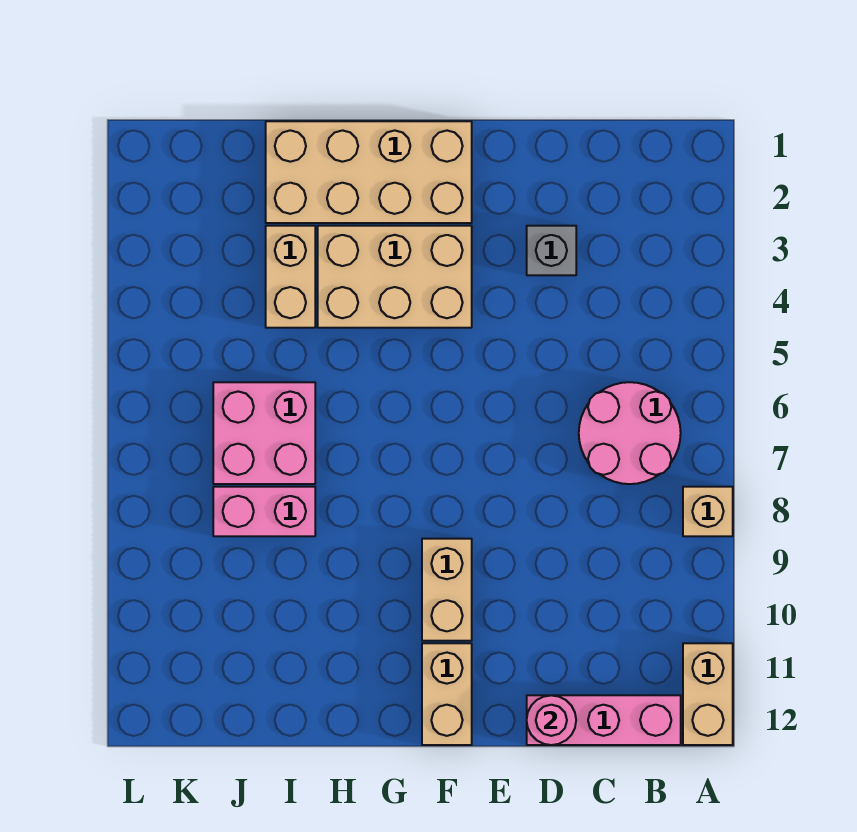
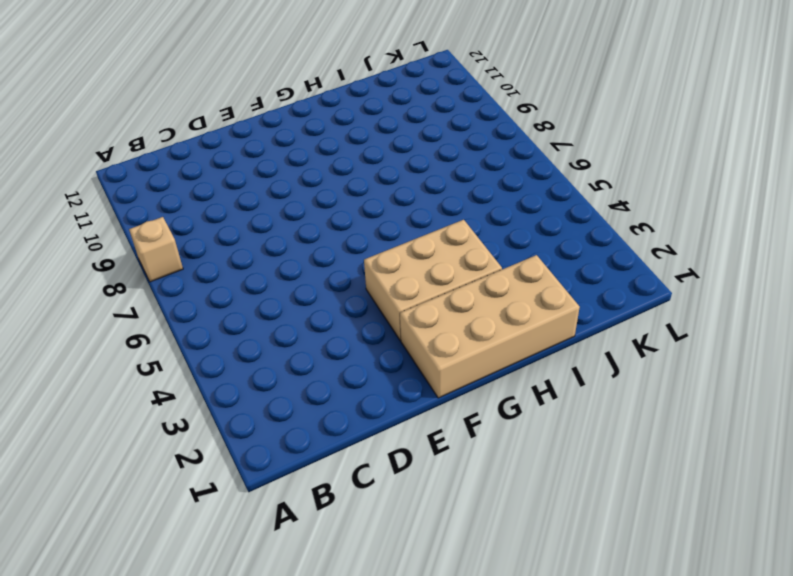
none -> tan 1x2 brick [683,643,733,745]
none -> pink 2x2 round brick [579,382,681,484]
none -> pink 1x3 brick [527,695,681,745]

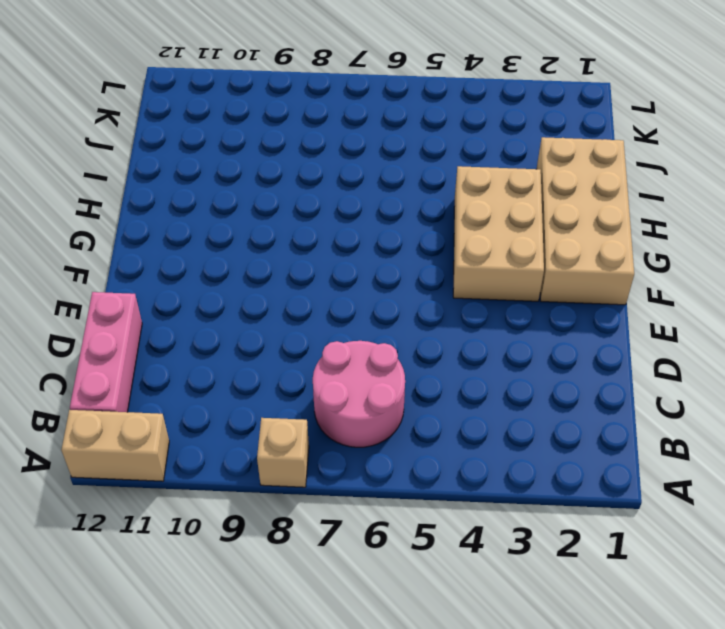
none -> grey 1x1 brick [527,226,576,275]
none -> tan 1x2 brick [422,539,472,641]
none -> tan 1x2 brick [422,643,472,745]

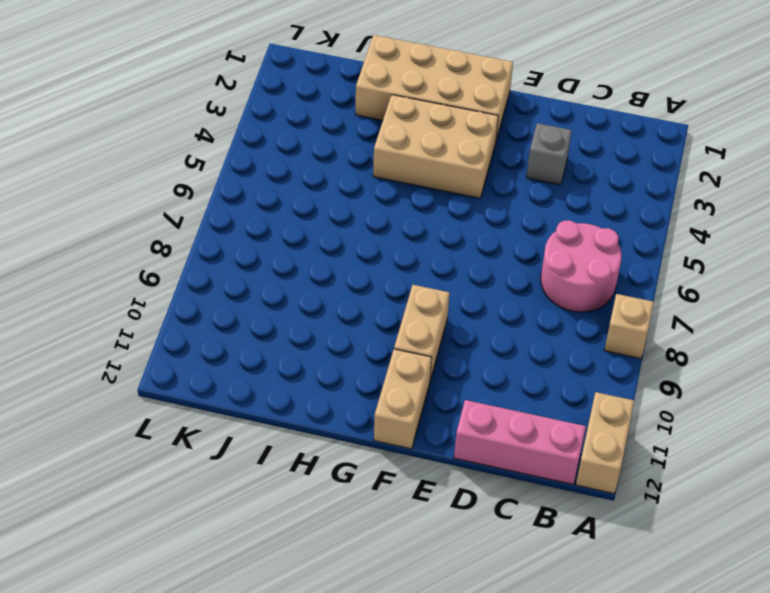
none -> tan 1x2 brick [266,226,315,328]
none -> pink 2x2 brick [213,382,315,484]
none -> pink 1x2 brick [213,487,315,536]

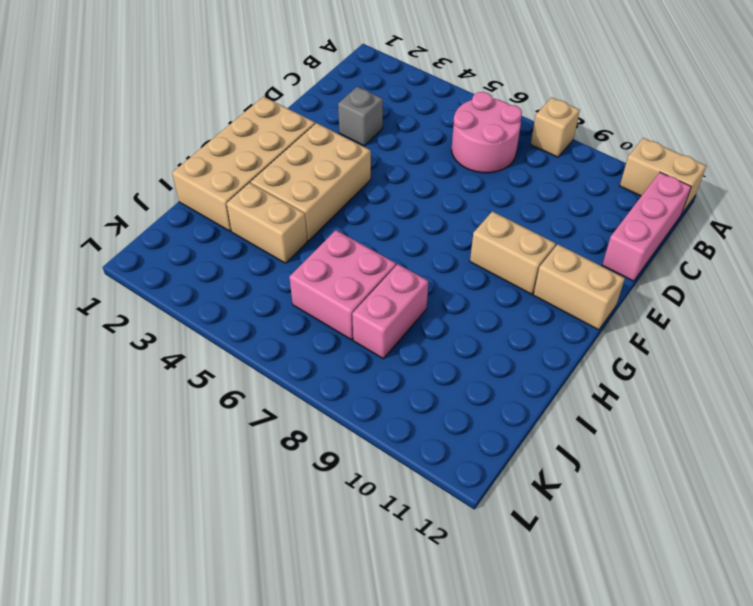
none -> pink 1x1 round brick [527,695,576,745]

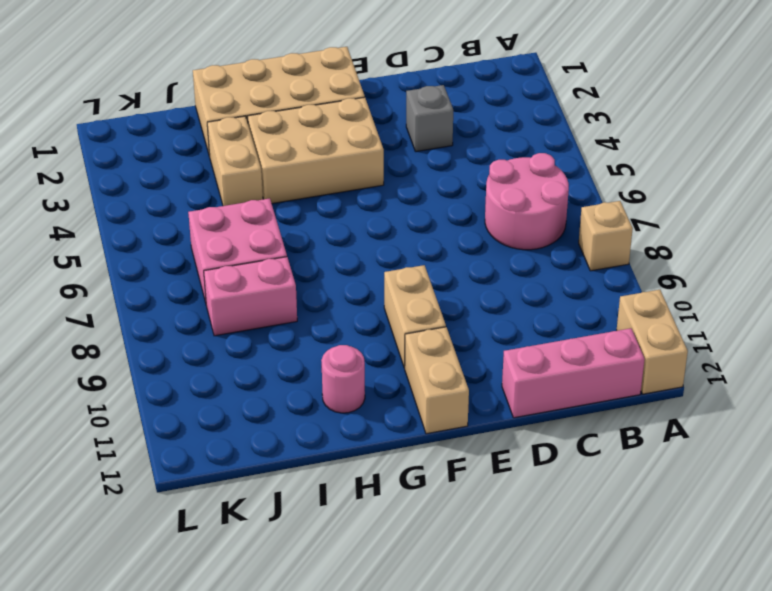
pink 1x1 round brick [321,345,365,413] -> pink 1x1 round brick moved to [527,695,576,745]

